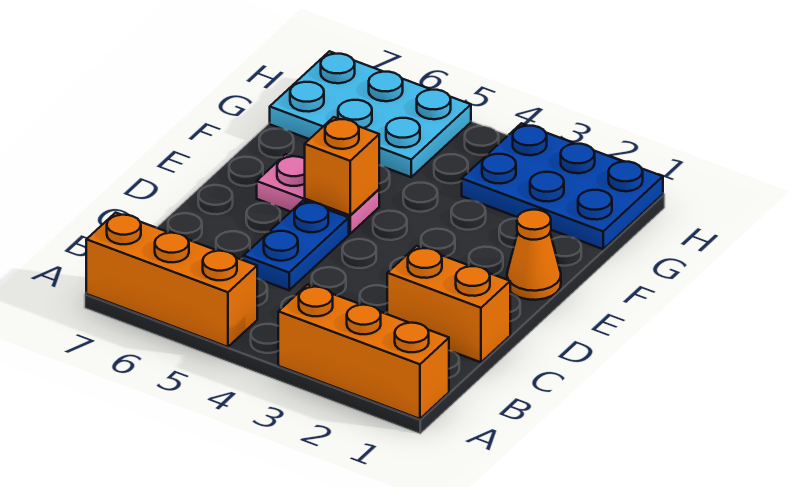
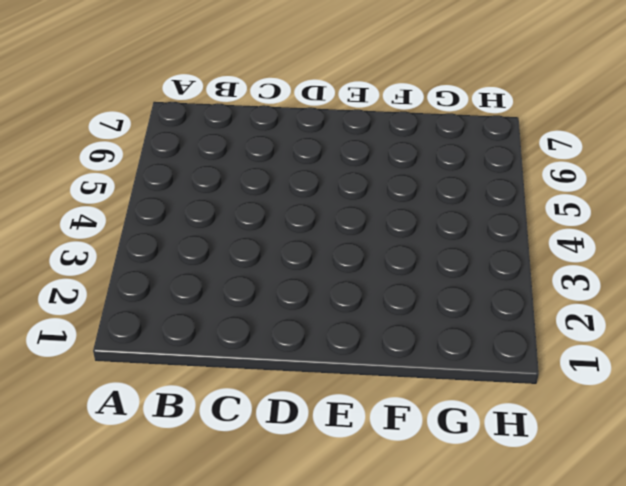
none -> orange 1x3 brick [278,285,449,419]
none -> orange 1x3 brick [86,213,257,347]

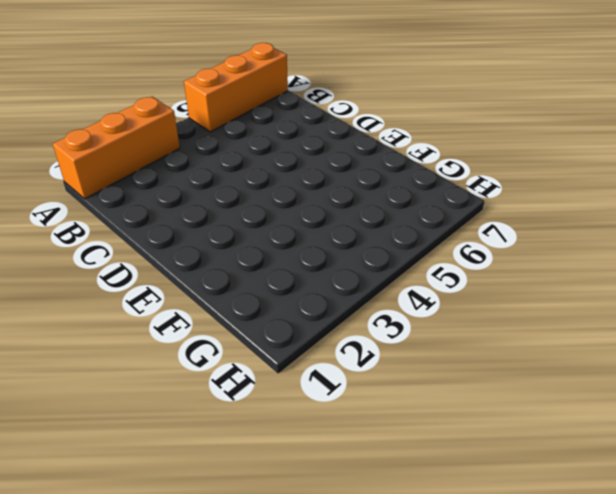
none -> orange 1x2 brick [387,246,510,362]
none -> blue 1x2 plate [243,201,349,290]

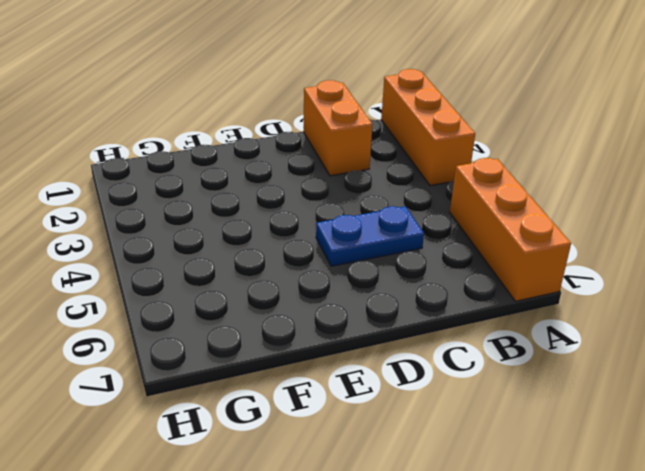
none -> orange 1x1 cone [507,210,561,300]
none -> pink 1x2 plate [257,154,379,234]

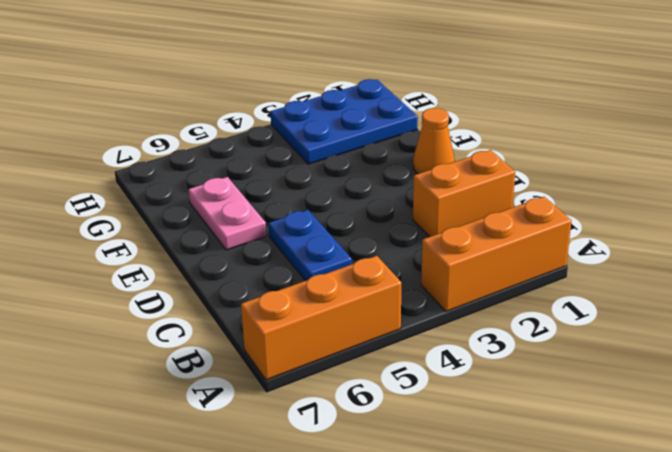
pink 1x2 plate [189,177,266,250] -> pink 1x2 plate turned to [257,154,379,234]
none -> cyan 2x3 plate [270,51,471,177]
none -> orange 1x1 brick [305,117,379,215]

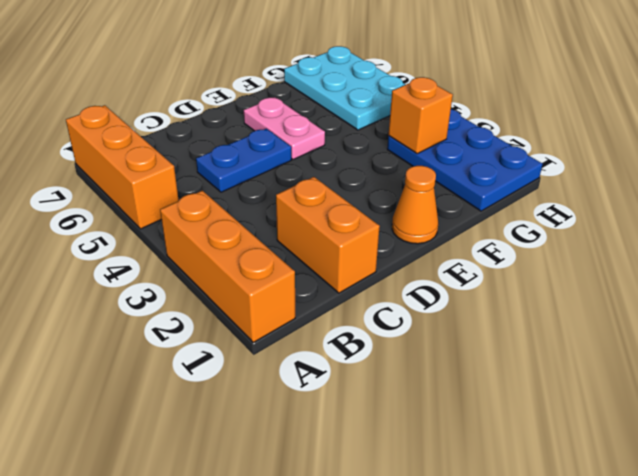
orange 1x1 brick [389,77,453,154] -> orange 1x1 brick moved to [305,117,379,215]

